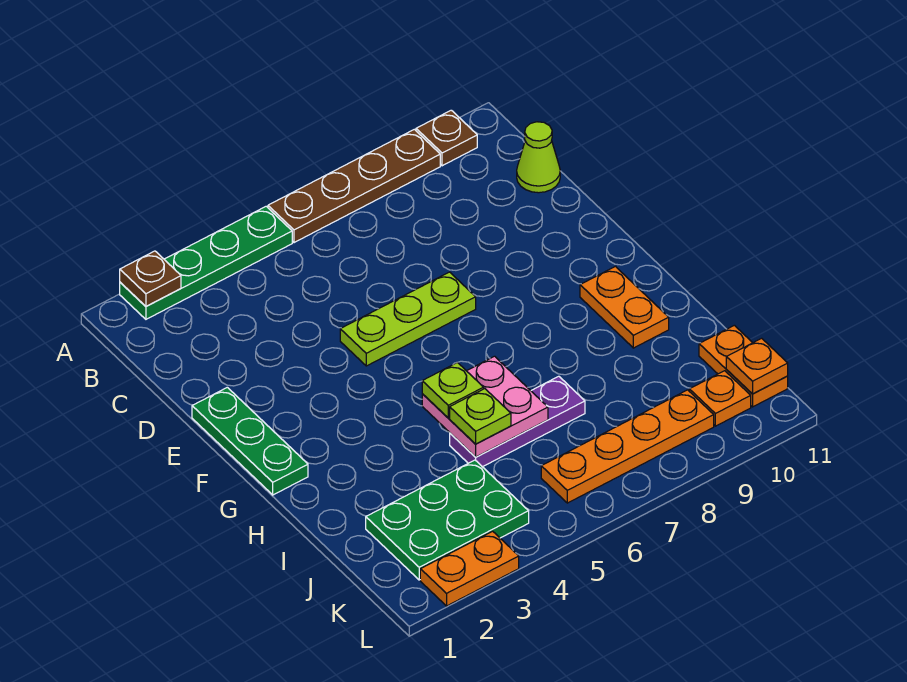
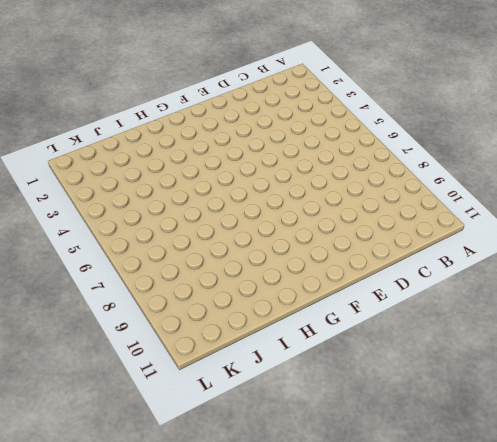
none -> green 1x4 plate [120,206,292,319]
none -> brown 1x4 plate [268,129,440,243]
none -> brown 1x1 plate [416,110,477,166]

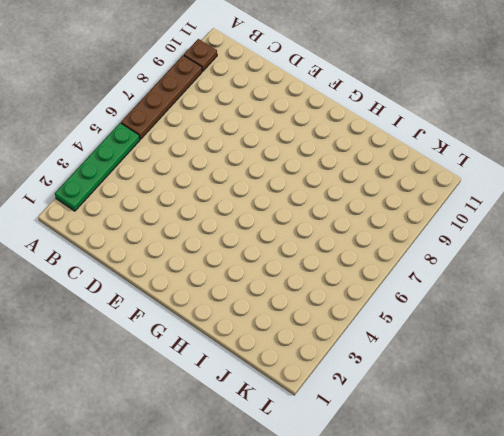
none -> lime 1x1 cone [517,122,560,193]
none -> green 1x3 plate [192,387,308,495]
none -> lime 1x3 plate [340,272,476,366]

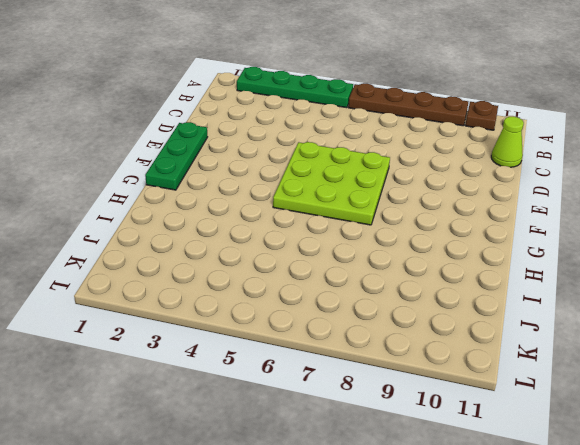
lime 3x3 plate [273,142,390,225] -> lime 1x3 plate [340,272,476,366]
none -> orange 1x2 plate [580,266,669,348]
none -> purple 1x3 plate [450,376,585,467]
none -> green 2x3 plate [366,460,529,580]

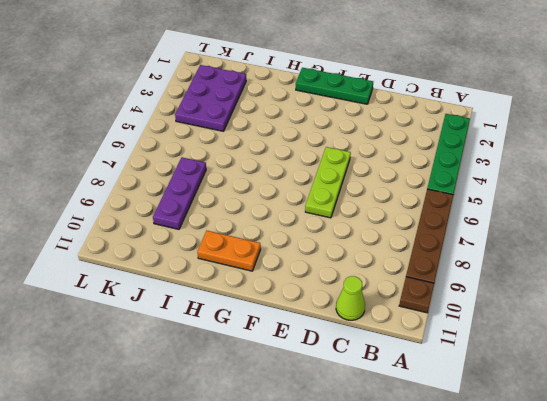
purple 2x3 plate [175,65,246,131] -> green 2x3 plate [366,460,529,580]
purple 1x3 plate [153,157,206,229] -> purple 1x3 plate moved to [450,376,585,467]
none -> orange 1x2 plate [699,325,788,407]
none -> orange 1x4 plate [541,390,714,503]
none -> orange 1x1 plate [689,371,751,426]

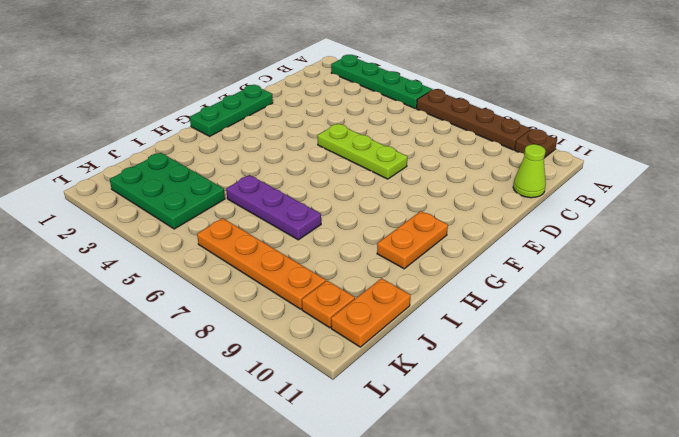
none -> orange 1x2 plate [420,531,519,606]
none -> brown 1x1 plate [120,251,181,306]
none -> pink 2x2 plate [422,356,548,457]

